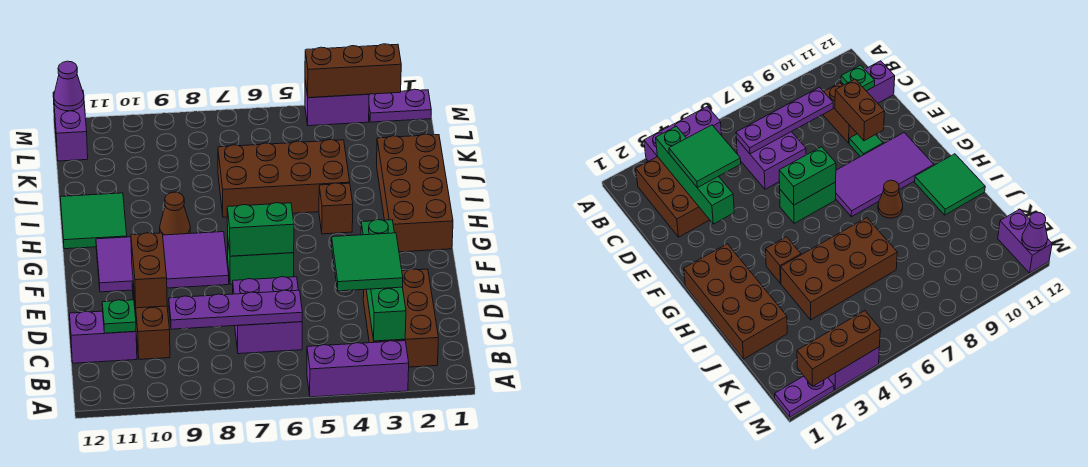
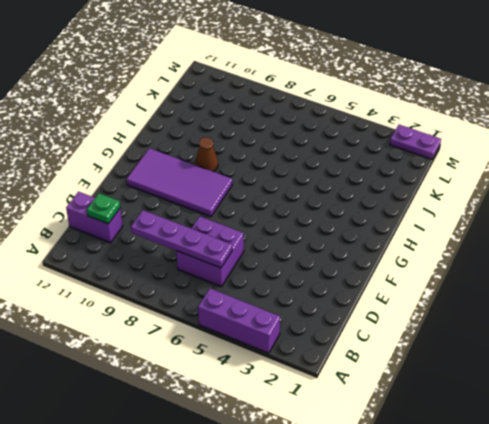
none -> brown 2x3 brick [363,269,438,367]
none -> brown 1x2 brick [134,294,170,359]
none -> green 1x1 tile [849,134,883,157]

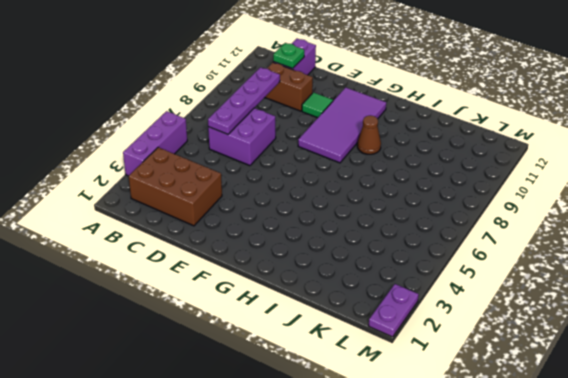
none -> green 1x2 brick [228,243,294,284]
none -> brown 2x4 brick [377,134,453,252]
none -> brown 1x1 brick [319,183,353,234]

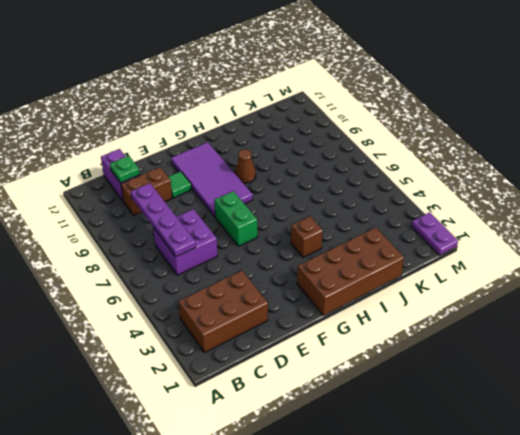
none -> purple 1x3 brick [307,341,409,397]
none -> green 2x2 tile [60,193,127,249]
none -> brown 2x4 brick [218,140,350,217]

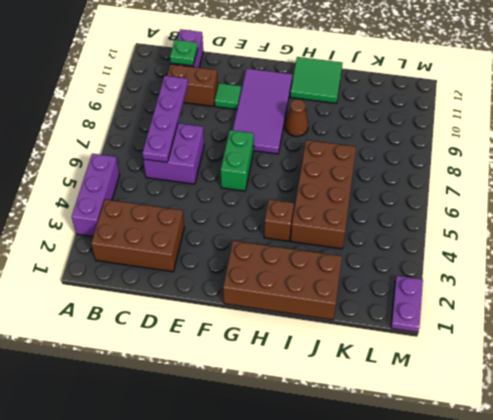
none -> purple 1x2 brick [53,90,88,161]
none -> purple 1x2 brick [305,81,369,126]
none -> green 1x4 brick [361,220,406,341]

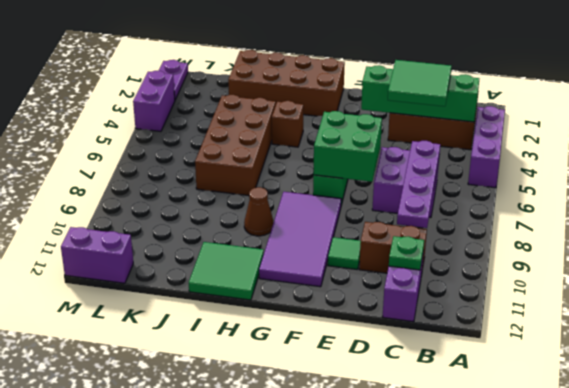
green 2x2 brick [313,111,382,182] -> green 1x2 brick [227,203,294,256]
none -> brown 1x2 brick [131,233,167,308]
none -> brown 1x3 brick [305,44,401,98]
none -> purple 1x1 cone [54,61,84,111]

